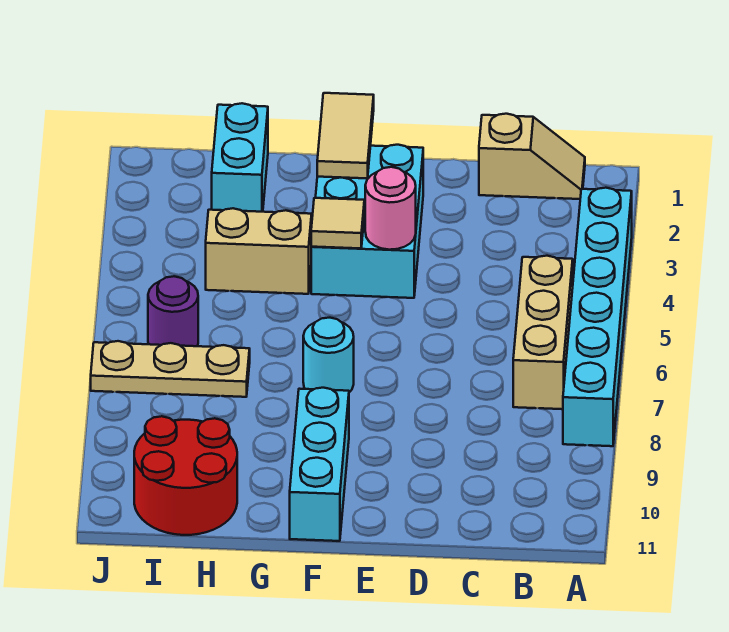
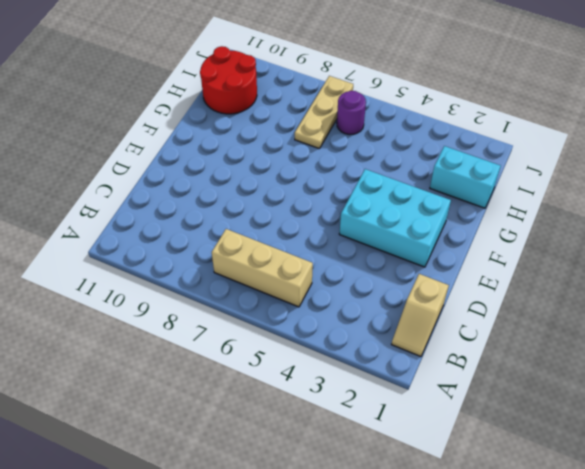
none -> cyan 1x6 brick [563,188,632,446]
none -> cyan 1x1 round brick [303,318,354,392]
none -> cyan 1x3 brick [290,388,349,541]

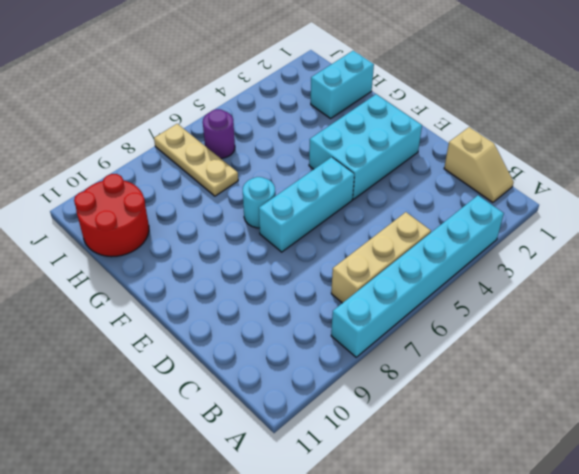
cyan 1x3 brick [259,157,354,252] -> cyan 1x3 brick moved to [290,388,349,541]
none -> tan 1x2 brick [206,208,312,294]
none -> pink 1x1 round brick [365,167,416,250]
none -> tan 1x2 tile [317,93,374,178]

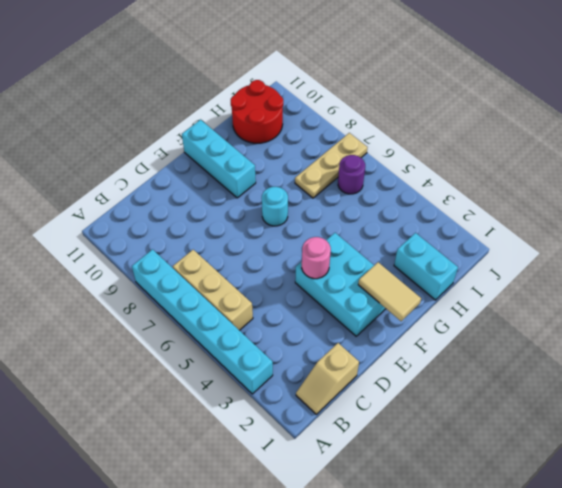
none -> tan 1x2 brick [206,208,312,294]
none -> tan 1x1 tile [311,198,364,248]

